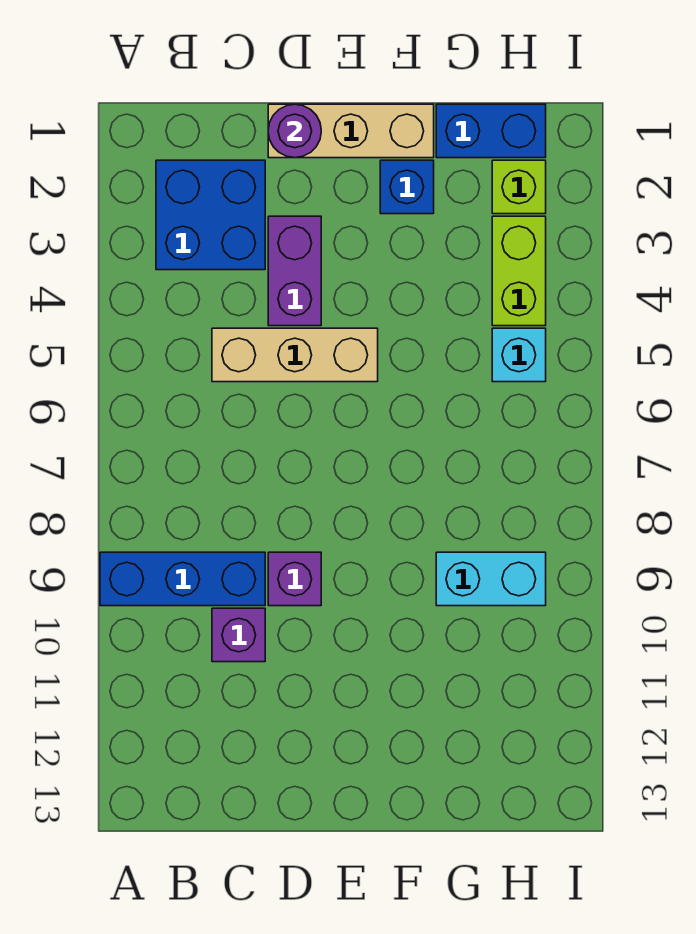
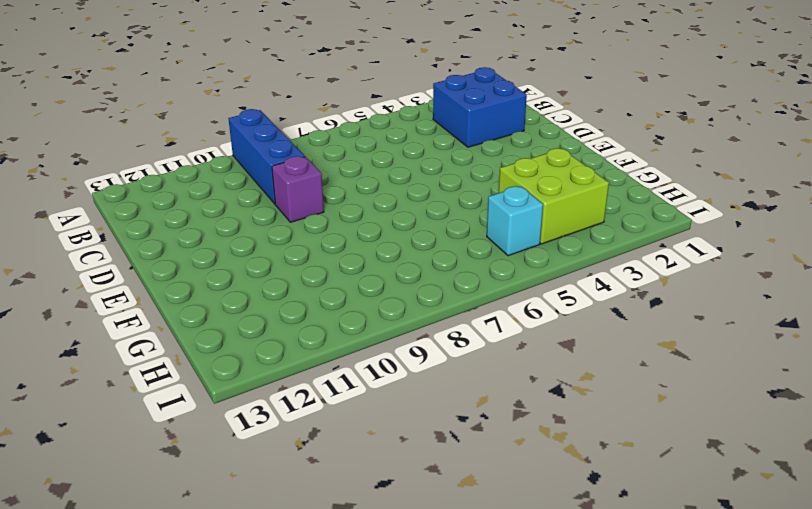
lime 2x2 brick [499,148,609,244] -> lime 1x2 brick [492,216,546,326]
none -> tan 1x3 brick [212,328,378,382]
none -> purple 1x1 brick [212,608,265,662]
none -> tan 1x3 brick [268,104,434,158]

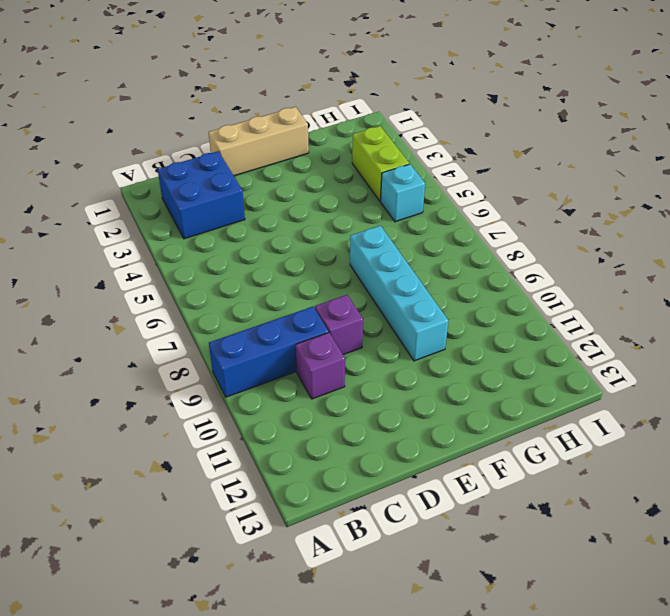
cyan 1x4 brick [350,226,448,361] -> none
none -> tan 1x3 brick [212,328,378,382]
none -> purple 1x2 brick [268,216,321,326]
none -> blue 1x1 brick [380,160,434,214]

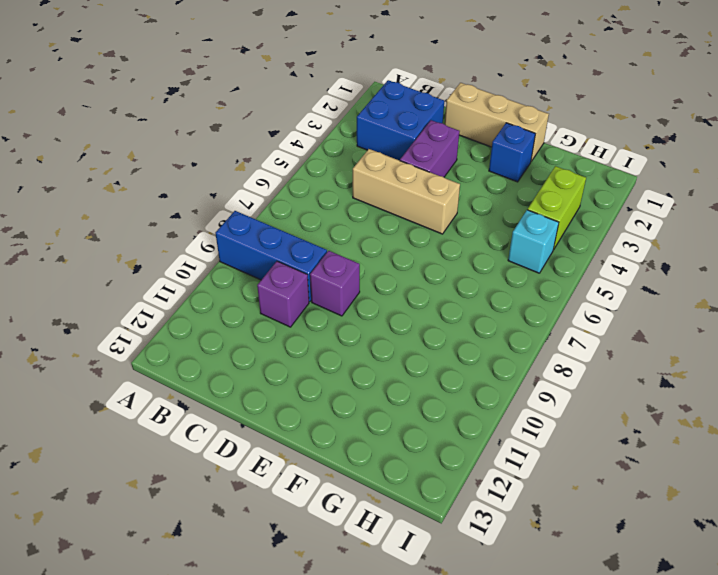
none -> blue 1x2 brick [436,104,546,158]
none -> cyan 1x2 brick [436,552,546,606]
none -> lime 1x1 brick [492,160,546,214]

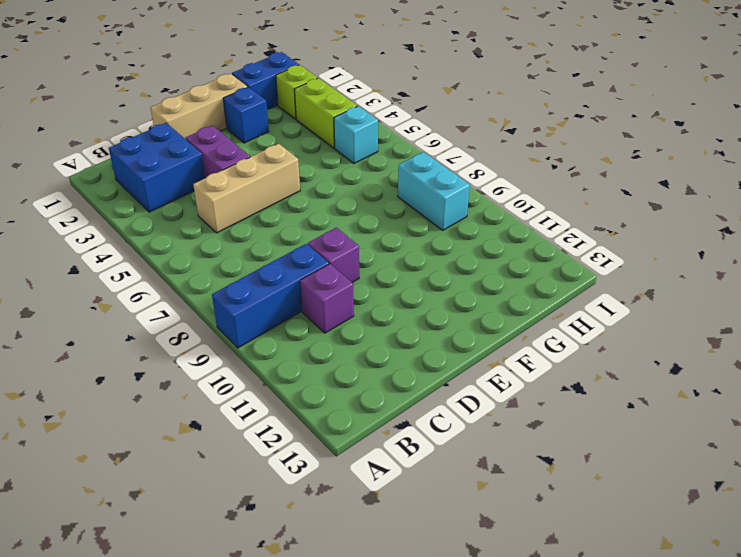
cyan 1x2 brick [398,152,470,230] -> cyan 1x2 brick turned to [436,552,546,606]
none -> purple 1x1 round brick [268,104,321,158]

